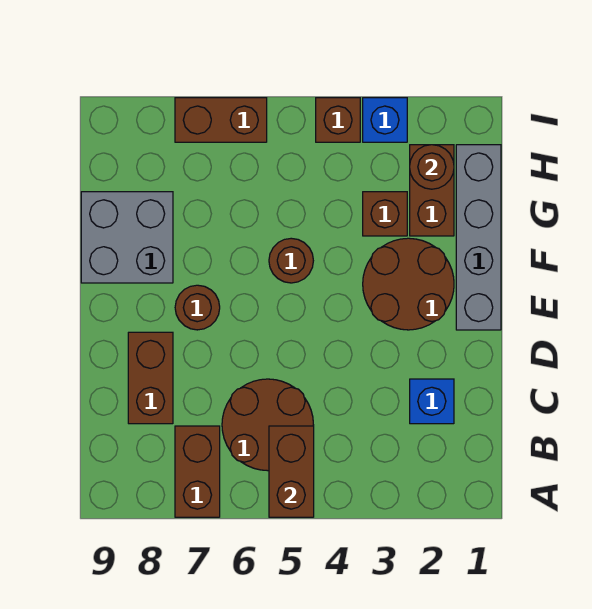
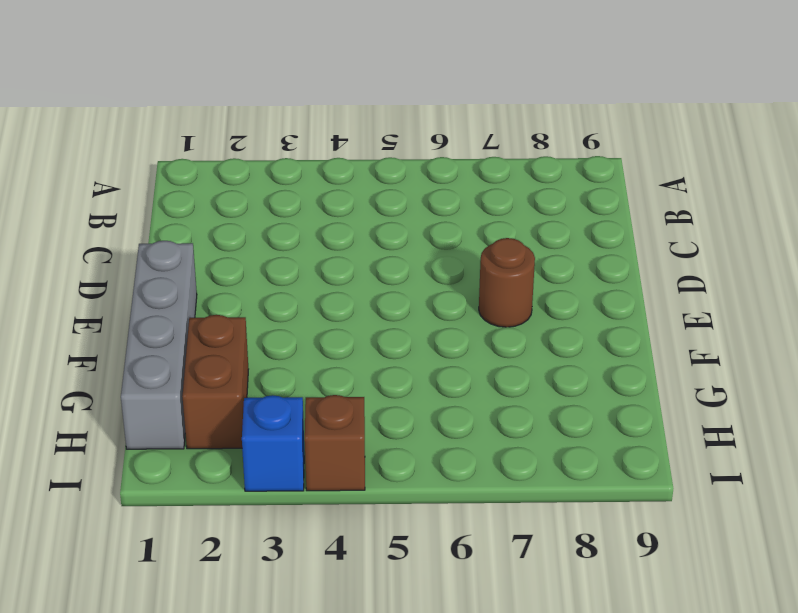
none -> brown 1x2 brick [175,426,220,517]
none -> brown 2x2 round brick [222,379,313,471]
none -> blue 1x1 brick [410,379,454,424]

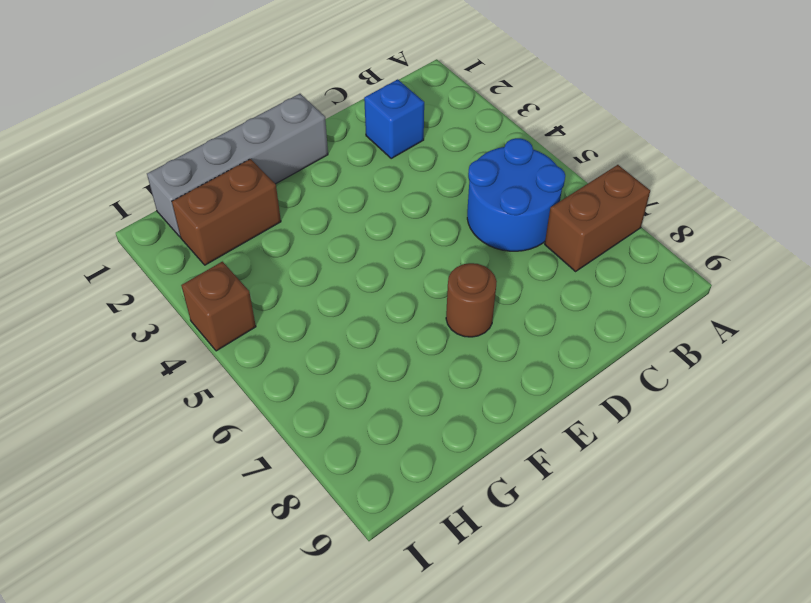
blue 2x2 round brick [467,138,565,251] -> brown 2x2 round brick [222,379,313,471]
none -> brown 1x2 brick [128,332,173,424]
none -> brown 2x2 round brick [363,238,454,330]
none -> brown 1x1 round brick [269,238,313,283]

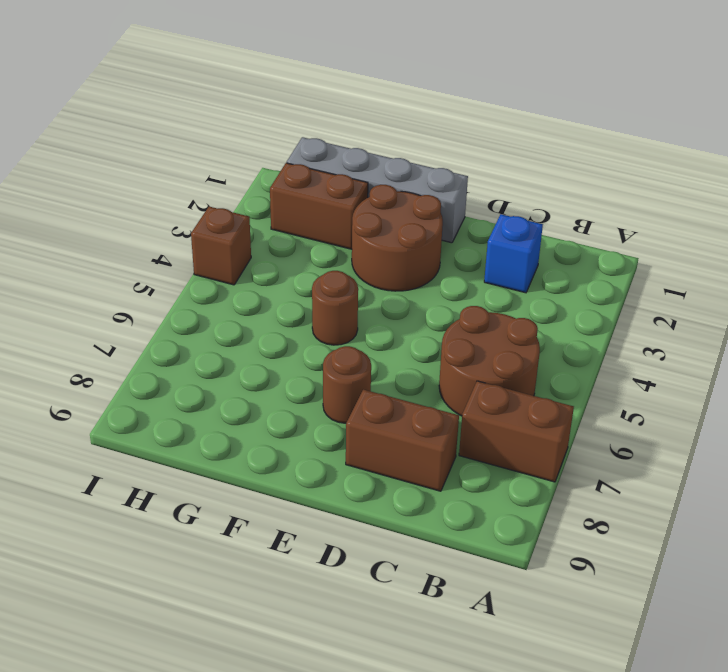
none -> grey 2x2 brick [81,192,173,283]
none -> brown 1x1 brick [363,192,407,236]
none -> blue 1x1 brick [363,98,407,142]

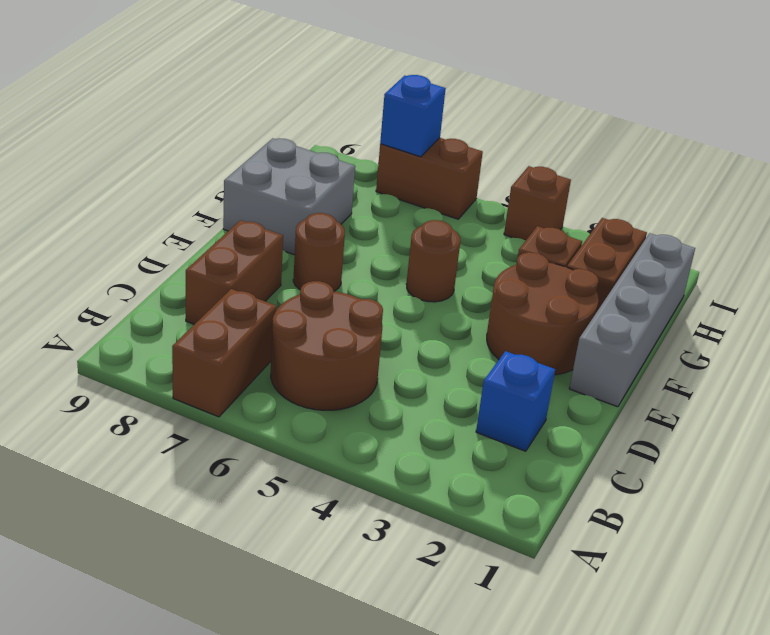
blue 1x1 brick [380,75,446,157] -> blue 1x1 brick moved to [363,98,407,142]
none -> brown 1x2 brick [269,426,314,517]
none -> brown 1x1 round brick [410,145,454,189]

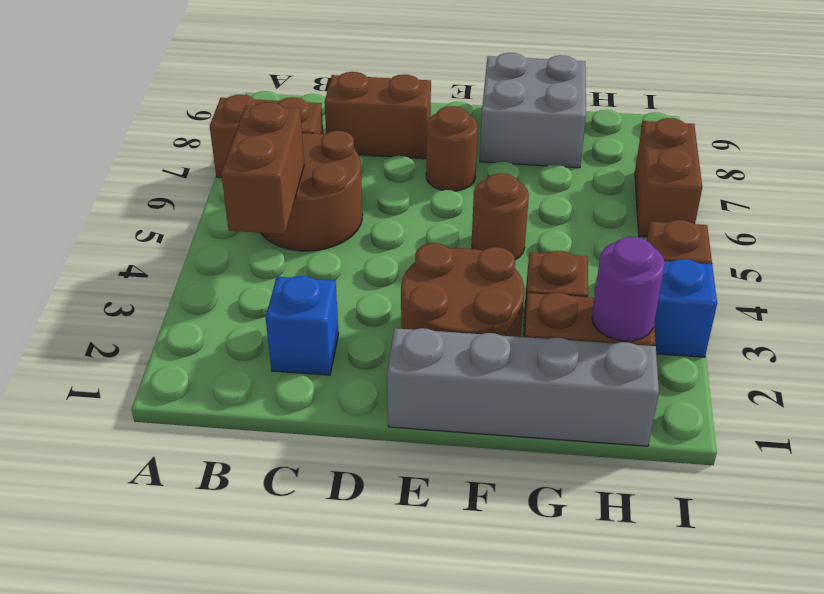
brown 1x2 brick [221,102,304,234] -> brown 1x2 brick turned to [269,426,314,517]
purple 1x1 round brick [592,237,665,341] -> brown 1x1 round brick [410,145,454,189]

